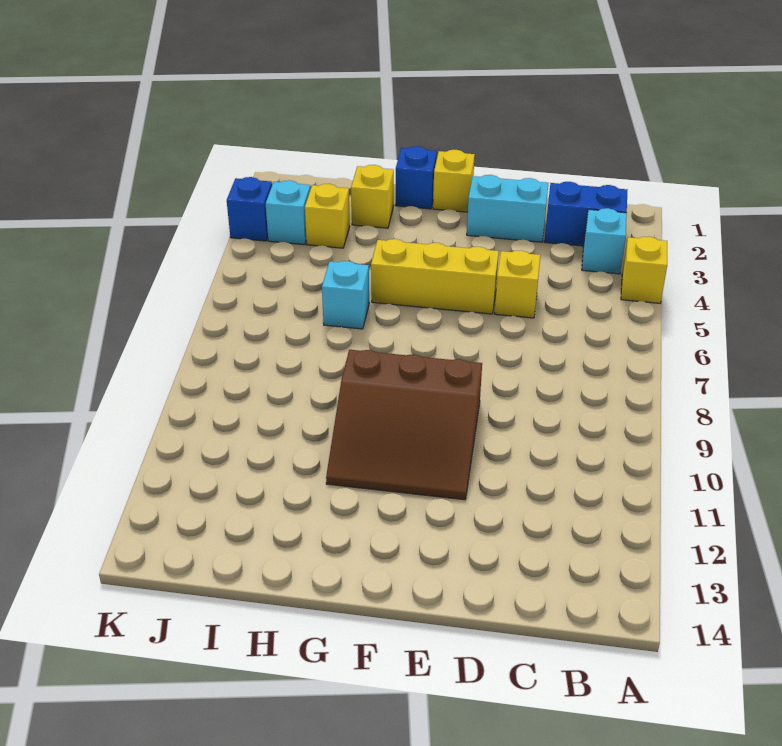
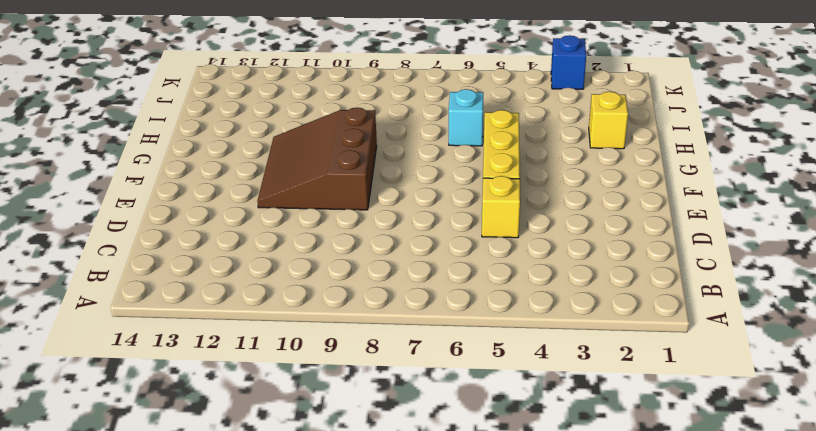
none -> yellow 1x1 brick [621,237,667,303]
none -> blue 1x2 brick [544,182,627,246]
none -> cyan 1x1 brick [582,208,627,274]

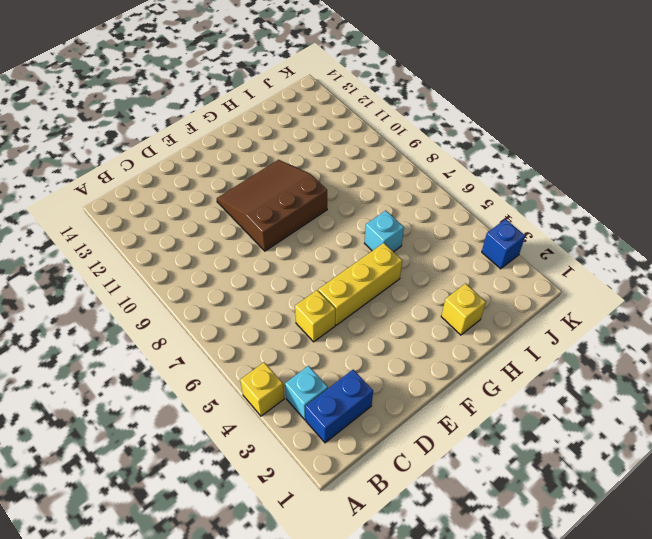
none -> cyan 1x2 brick [467,175,548,242]
none -> yellow 1x1 brick [433,150,475,212]
none -> blue 1x1 brick [396,146,437,209]

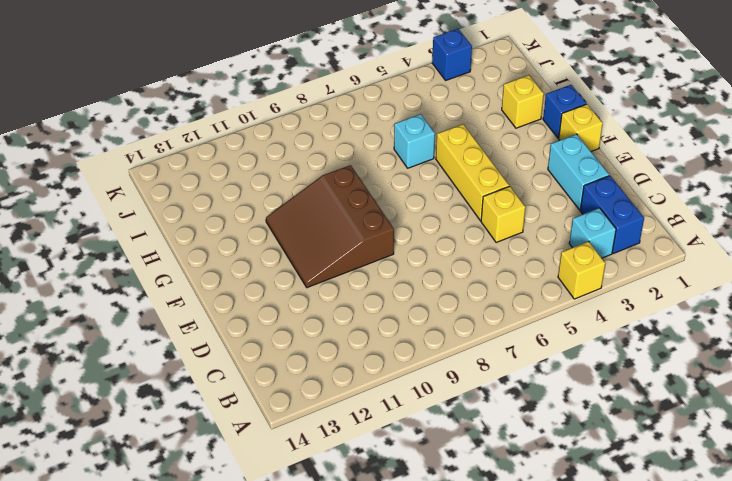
none -> yellow 1x1 brick [305,184,350,248]
none -> cyan 1x1 brick [266,180,310,245]

